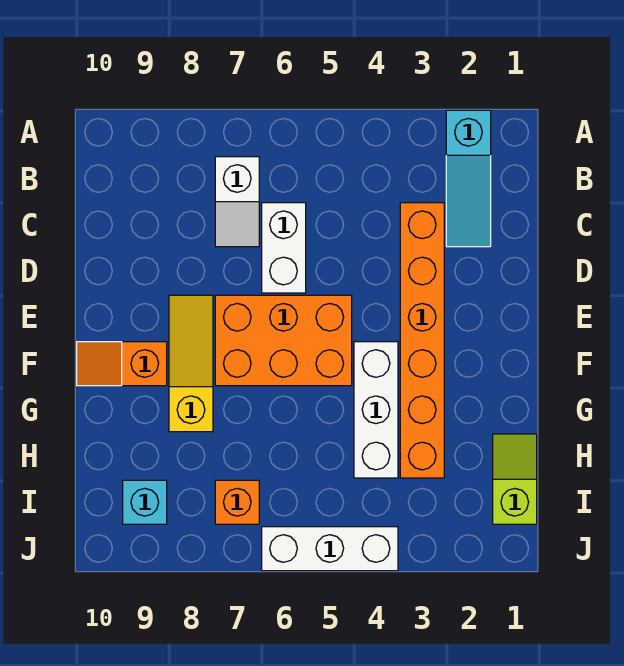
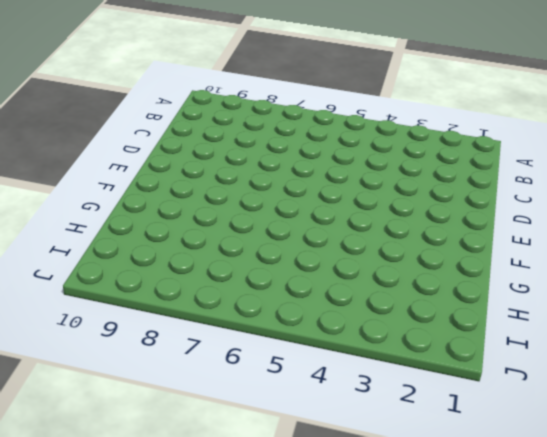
none -> cyan 1x3 slope [446,110,491,247]
none -> white 1x2 slope [215,157,259,247]
none -> orange 1x6 brick [400,203,444,478]

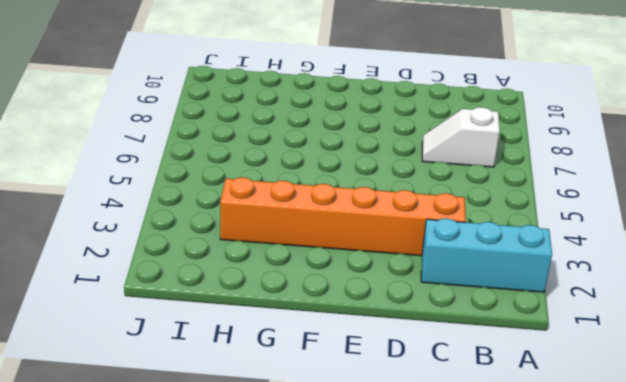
cyan 1x3 brick [421,218,552,292] -> cyan 1x3 slope [446,110,491,247]
none -> white 1x2 brick [262,203,306,293]
none -> orange 2x3 brick [215,295,352,386]
none -> yellow 1x3 slope [169,295,213,432]

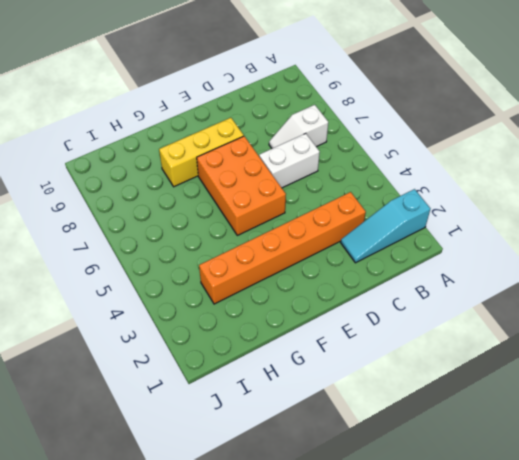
yellow 1x3 brick [159,118,244,187] -> yellow 1x3 slope [169,295,213,432]
none -> white 1x3 brick [354,342,398,478]
none -> orange 1x2 slope [77,342,167,386]
none -> lime 1x2 slope [493,434,537,524]

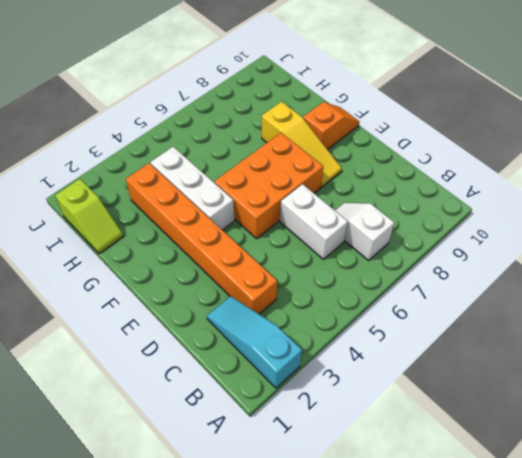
none -> orange 1x1 brick [215,480,259,524]
none -> cyan 1x1 brick [123,480,167,524]
none -> white 1x3 brick [262,527,398,571]

